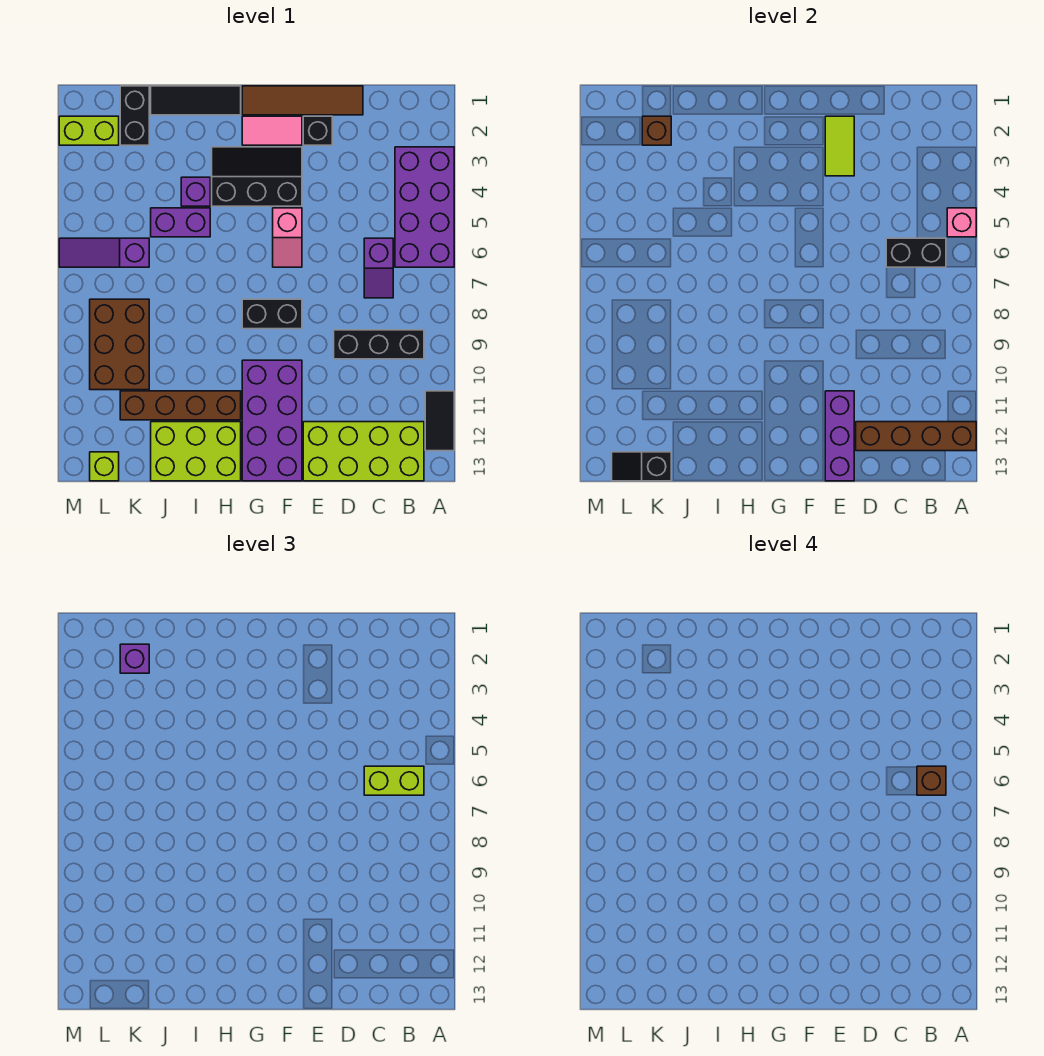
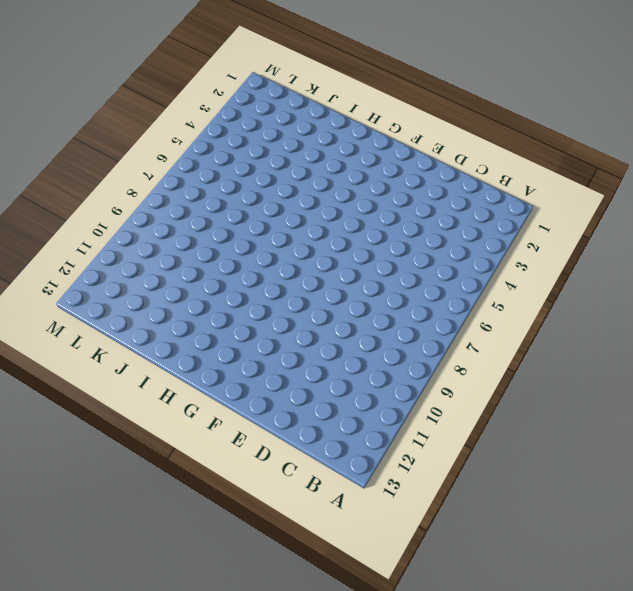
none -> purple 2x4 brick [395,147,454,267]
none -> black 1x2 tile [425,391,454,451]
none -> black 1x3 brick [334,330,424,359]
none -> lime 2x4 brick [303,422,424,481]

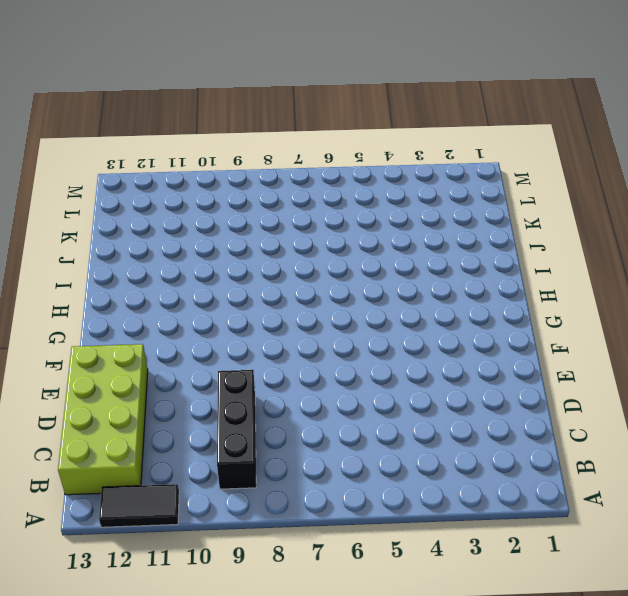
none -> purple 2x4 brick [395,147,454,267]
none -> purple 1x2 slope [364,238,393,298]
none -> brown 1x4 tile [242,86,363,115]
none -> black 1x1 brick [303,116,332,145]

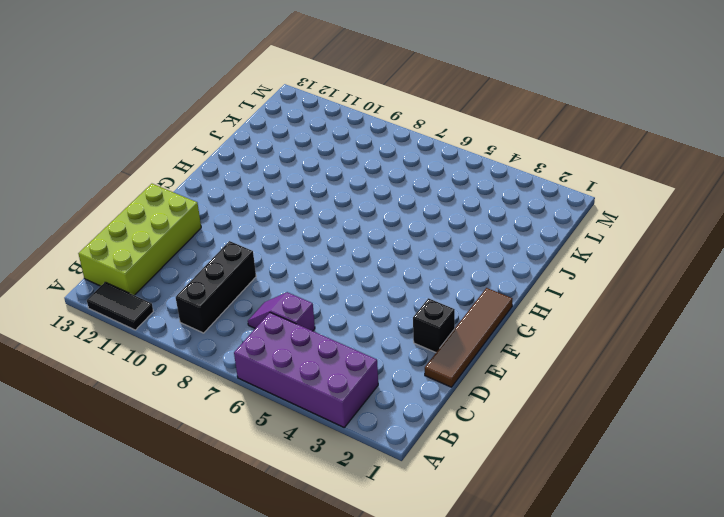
none -> pink 1x2 tile [242,116,302,145]
none -> black 2x3 slope [212,147,302,206]
none -> pink 1x2 slope [273,208,302,267]
none -> black 1x2 brick [242,299,302,329]

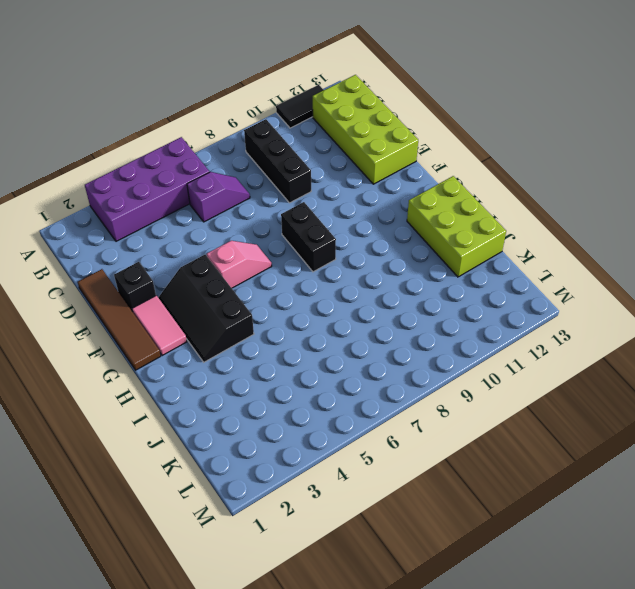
none -> purple 2x4 brick [242,360,302,481]
none -> black 1x3 tile [151,86,241,115]
none -> brown 1x4 brick [120,391,241,420]
none -> purple 1x1 brick [181,177,210,206]

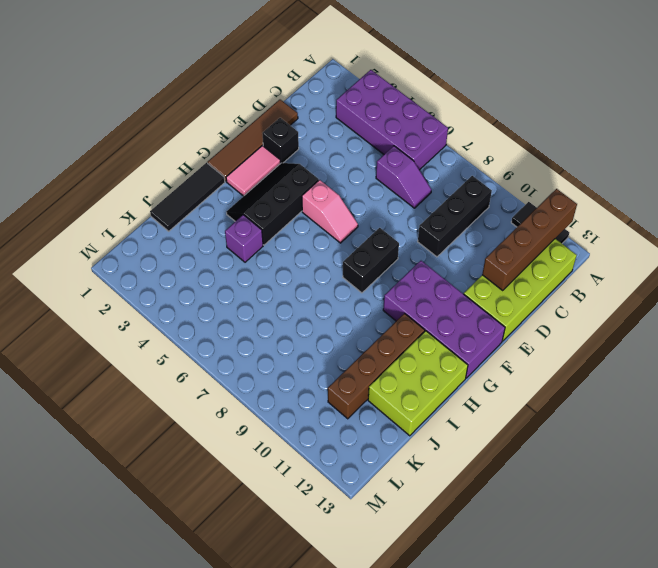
none -> purple 1x2 brick [151,208,210,237]
none -> black 1x2 brick [120,86,149,145]
none -> purple 1x3 slope [59,238,149,267]
none -> brown 2x3 brick [90,299,149,390]

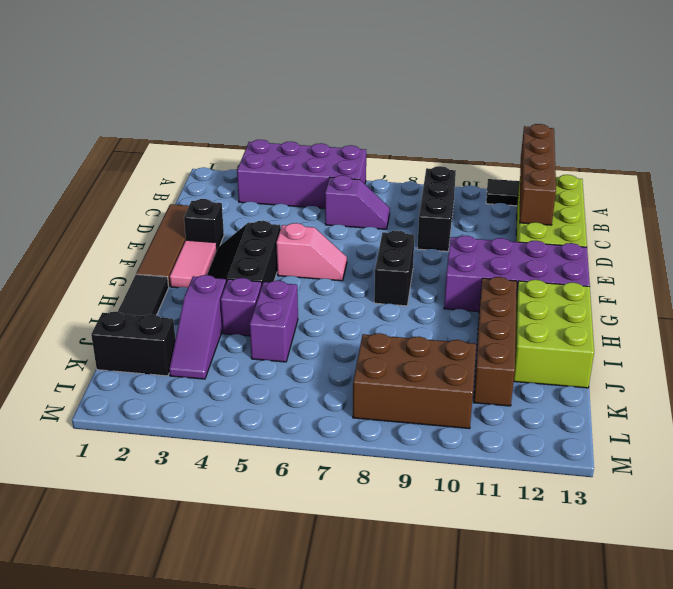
purple 1x3 slope [169,275,227,379] -> purple 1x3 slope moved to [59,238,149,267]
none -> lime 1x2 brick [59,116,119,145]
none -> lime 1x1 brick [90,452,119,481]
none -> pink 1x1 brick [947,208,976,237]
none -> black 1x2 brick [886,238,946,267]

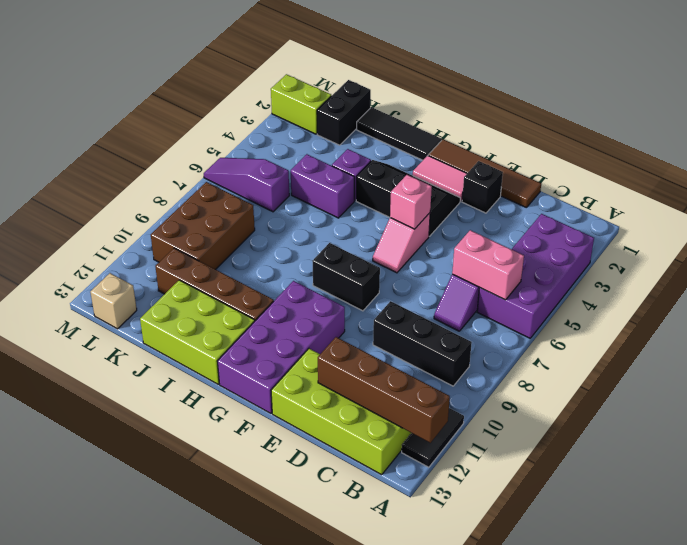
pink 1x2 brick [452,230,524,300] -> black 1x2 brick [886,238,946,267]
pink 1x1 brick [390,175,432,229] -> pink 1x1 brick moved to [947,208,976,237]
tan 1x1 brick [90,273,137,329] -> lime 1x1 brick [90,452,119,481]
none -> lime 1x2 tile [825,116,854,176]
none -> purple 1x3 brick [825,391,854,481]
none -> brown 1x1 brick [642,116,671,145]
none -> black 1x2 slope [612,452,671,481]

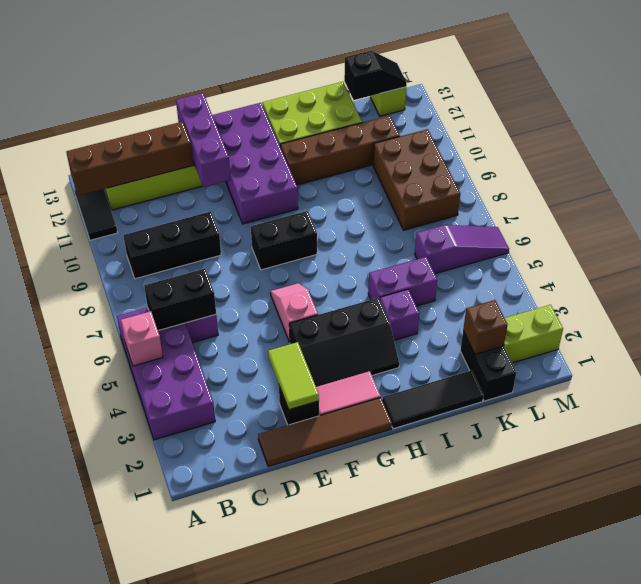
none -> lime 1x2 brick [364,766,424,795]
none -> purple 1x1 brick [120,644,149,673]
none -> brown 1x1 brick [917,766,946,795]

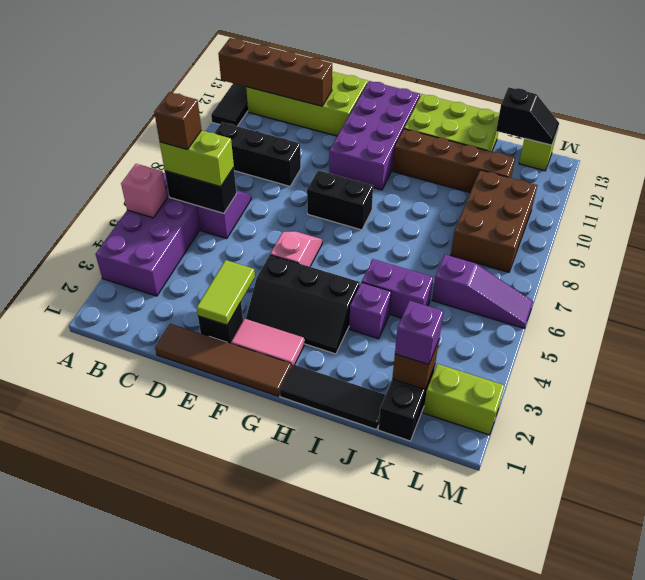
none -> purple 1x3 brick [825,391,854,481]

